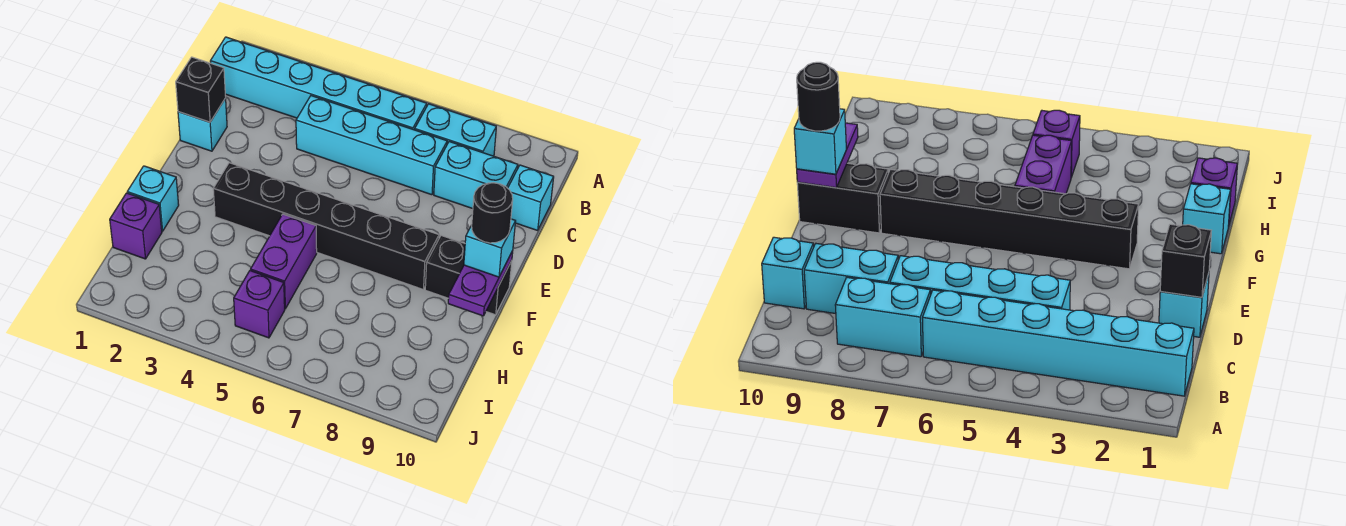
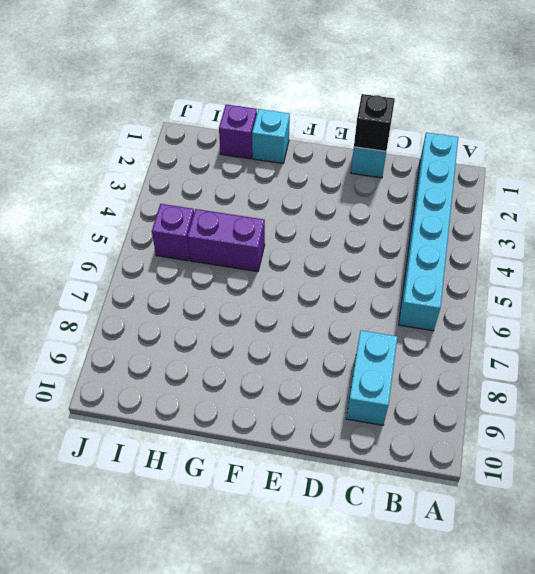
none -> cyan 1x2 brick [415,104,496,156]
none -> cyan 1x4 brick [296,96,447,195]
none -> cyan 1x1 brick [508,165,554,230]

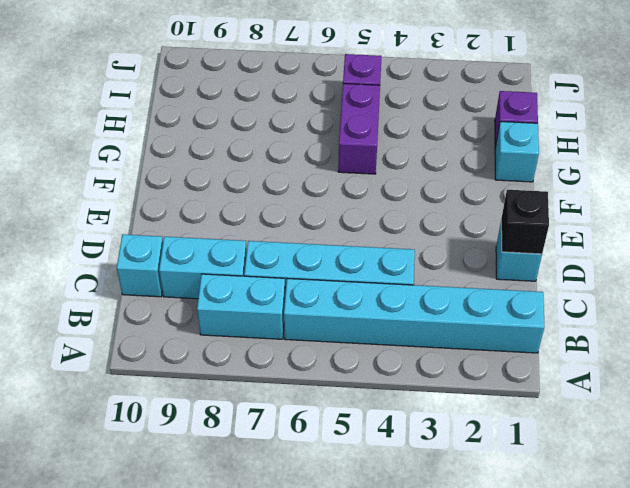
none -> black 1x6 brick [213,163,439,290]
none -> black 1x2 brick [425,236,512,315]
none -> purple 1x2 plate [448,251,513,316]

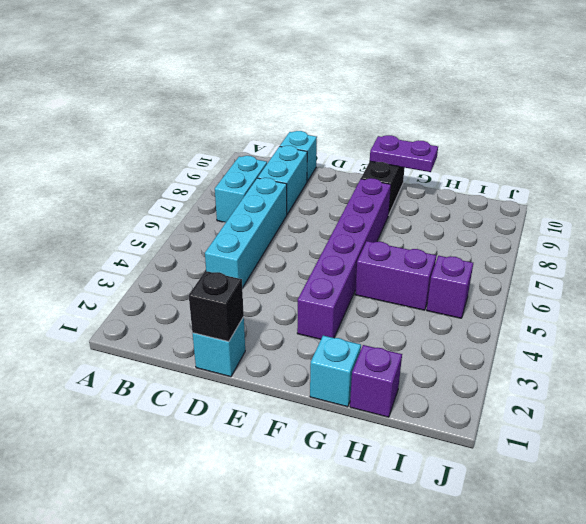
purple 1x6 brick [297,178,391,339] -> black 1x6 brick [213,163,439,290]
none -> cyan 1x6 brick [210,37,427,130]
none -> cyan 1x1 brick [464,219,516,277]
none -> black 1x1 round brick [472,183,513,243]

